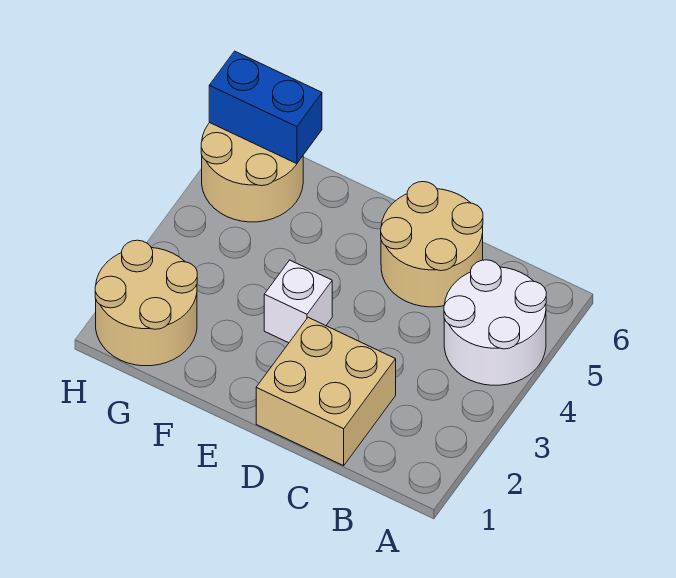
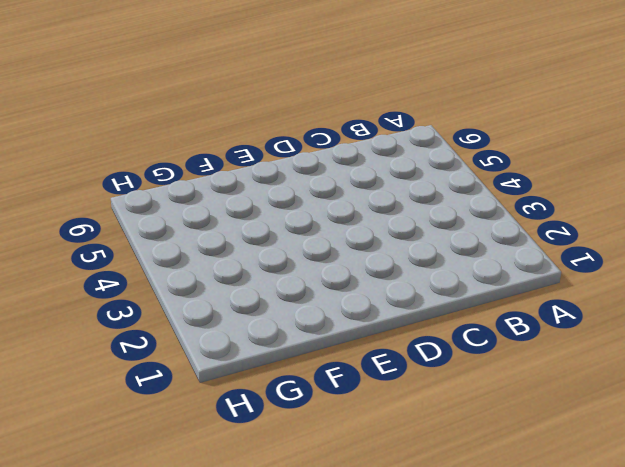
none -> white 2x2 round brick [444,260,546,385]
none -> tan 2x2 brick [256,317,396,466]

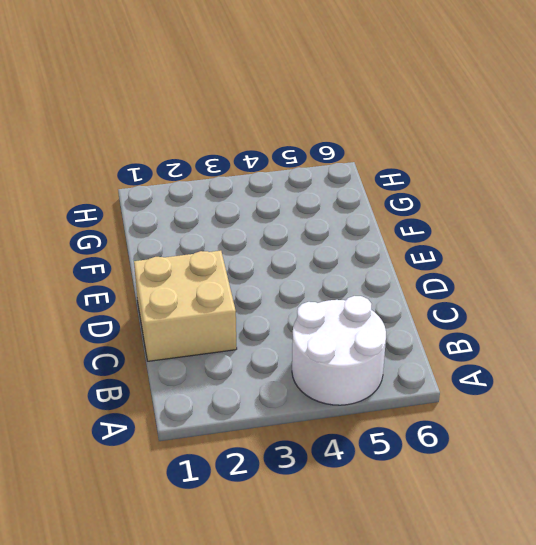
none -> tan 2x2 round brick [381,182,483,307]
none -> white 1x1 brick [264,260,332,343]

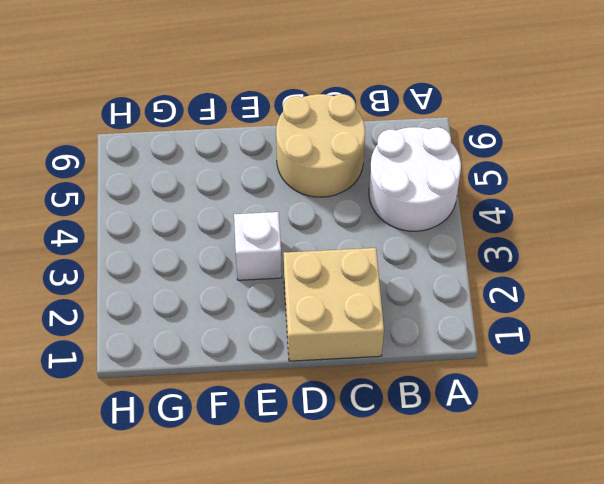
none -> tan 2x2 round brick [95,240,197,366]
none -> tan 2x2 round brick [201,123,303,222]

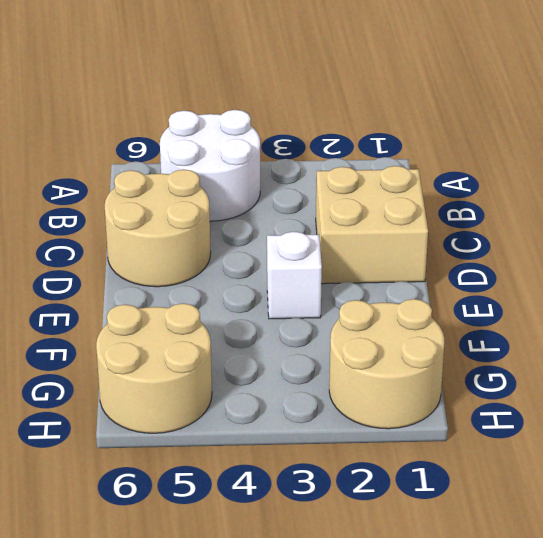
none -> blue 1x2 brick [209,51,322,164]

